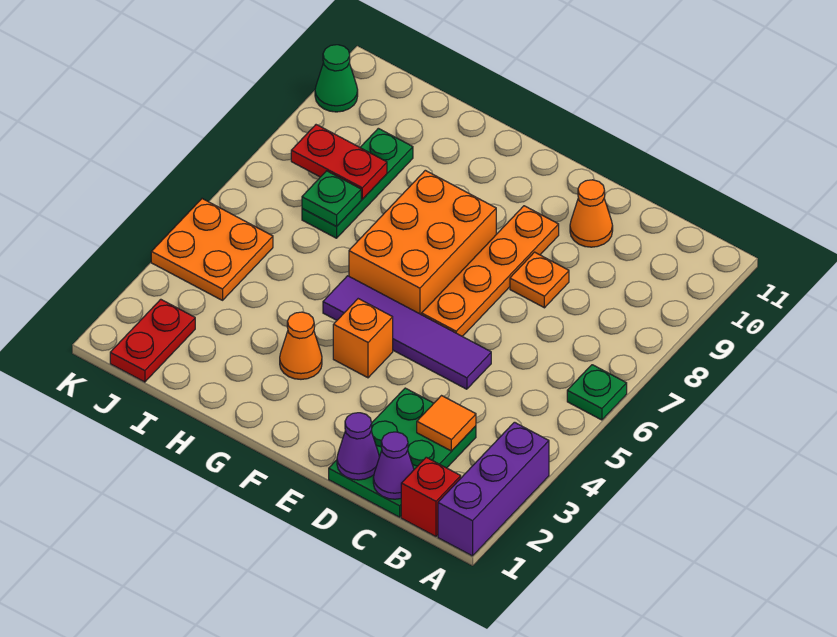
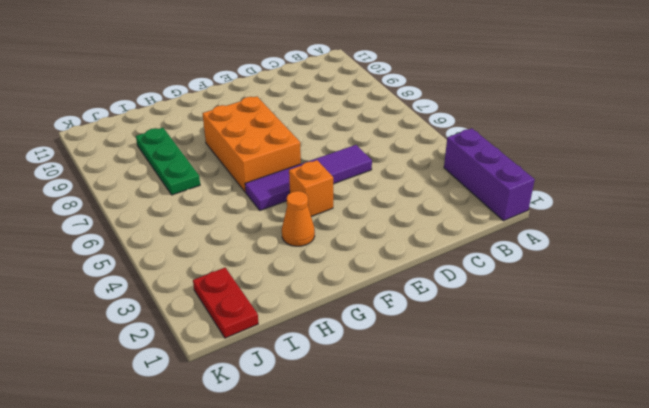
none -> green 1x1 plate [567,365,627,420]
none -> red 1x1 brick [401,457,461,536]
none -> green 2x3 plate [329,388,476,517]

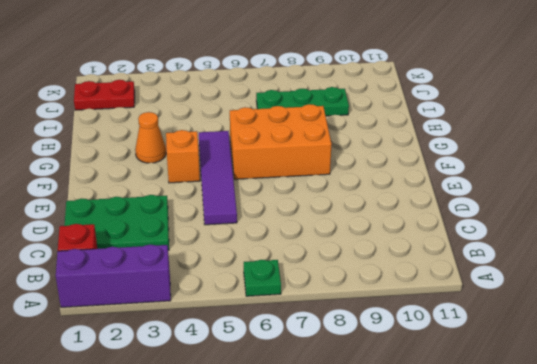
none -> orange 1x1 plate [510,252,569,308]
none -> orange 1x1 cone [570,180,613,247]
none -> orange 1x4 plate [422,206,559,336]

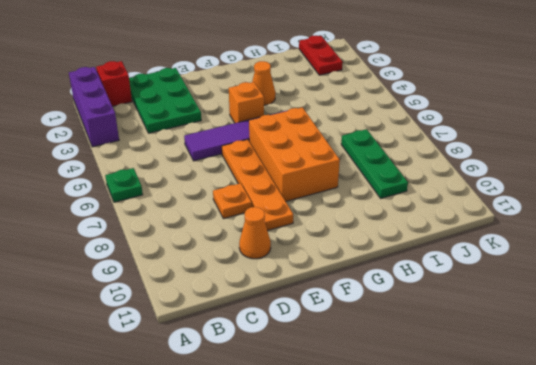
none -> orange 2x2 plate [151,199,273,300]
none -> green 1x1 cone [315,45,358,112]
none -> purple 1x1 cone [373,432,414,499]

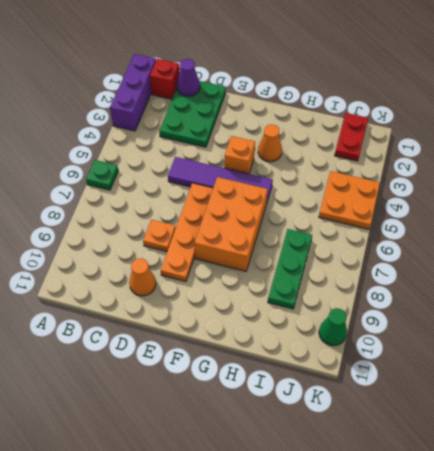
none -> orange 1x1 tile [417,396,476,451]
none -> purple 1x1 cone [337,413,379,480]
none -> green 1x1 plate [302,171,361,227]

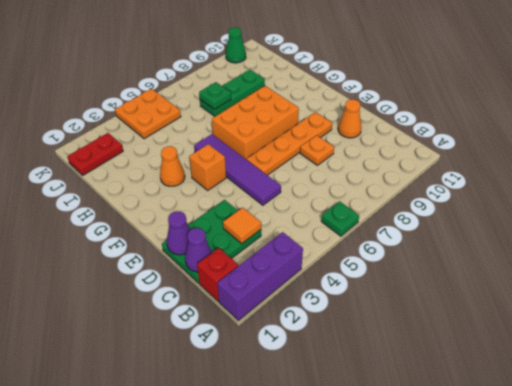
none -> red 1x2 plate [291,125,387,199]

